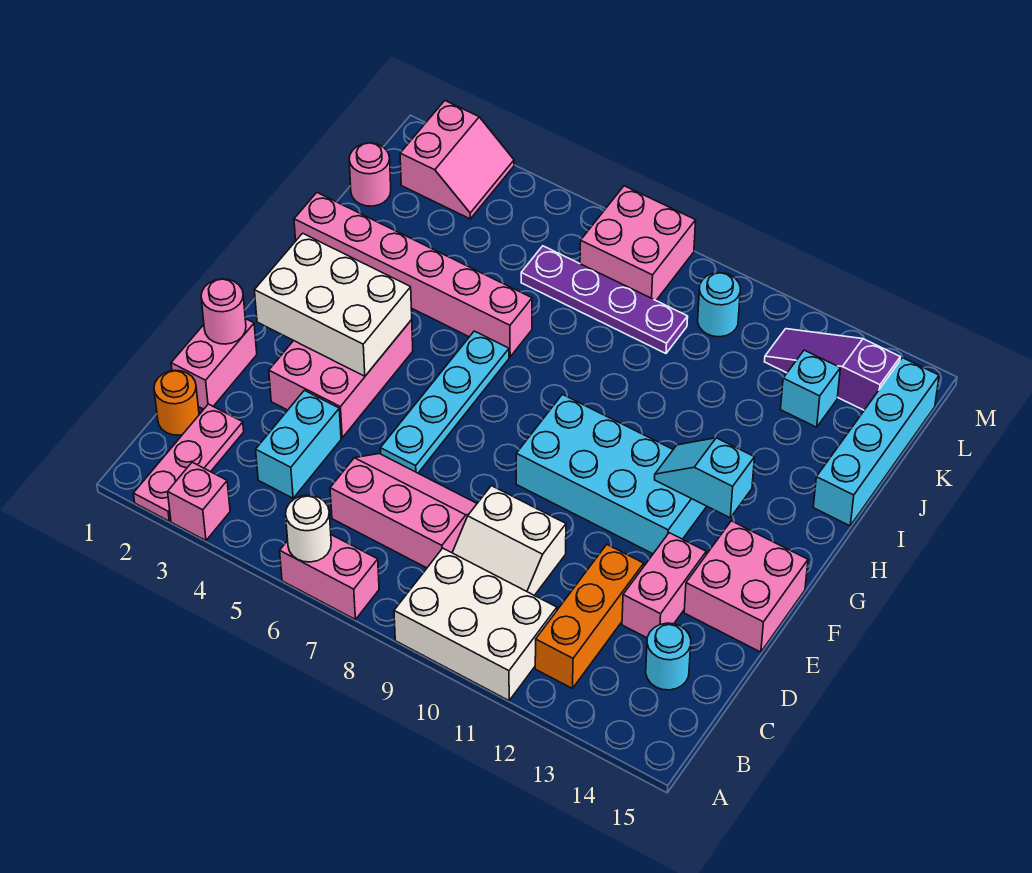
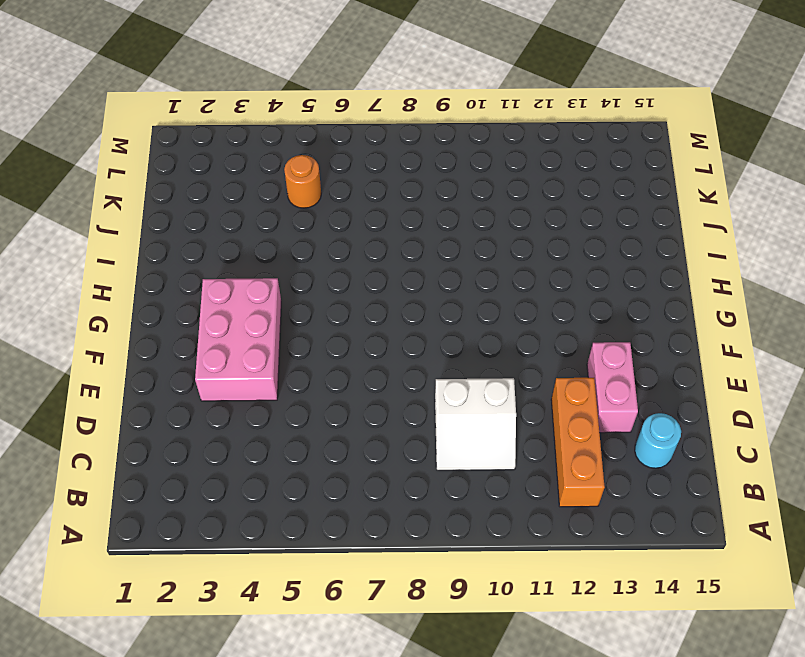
orange 1x1 round brick [284,155,321,208] -> orange 1x1 round brick moved to [154,370,199,435]
none -> pink 1x3 plate [133,404,244,521]
none -> pink 1x1 brick [168,462,230,541]
none -> pink 1x2 brick [280,535,379,619]

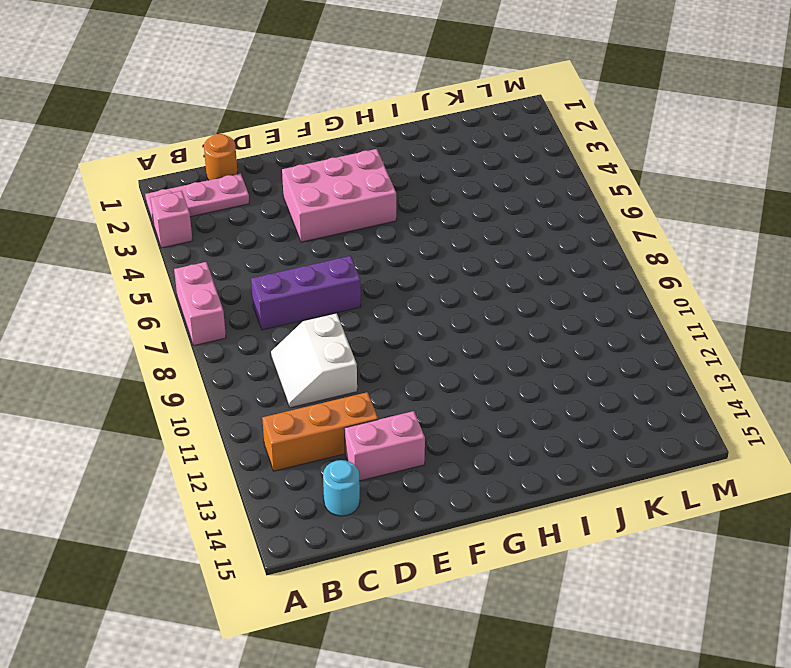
purple 1x3 brick [251,256,361,330] -> pink 2x3 slope [330,454,477,568]
none -> white 2x3 brick [394,548,557,701]
none -> cyan 1x2 brick [256,390,341,498]
none -> pink 1x2 brick [171,319,257,409]

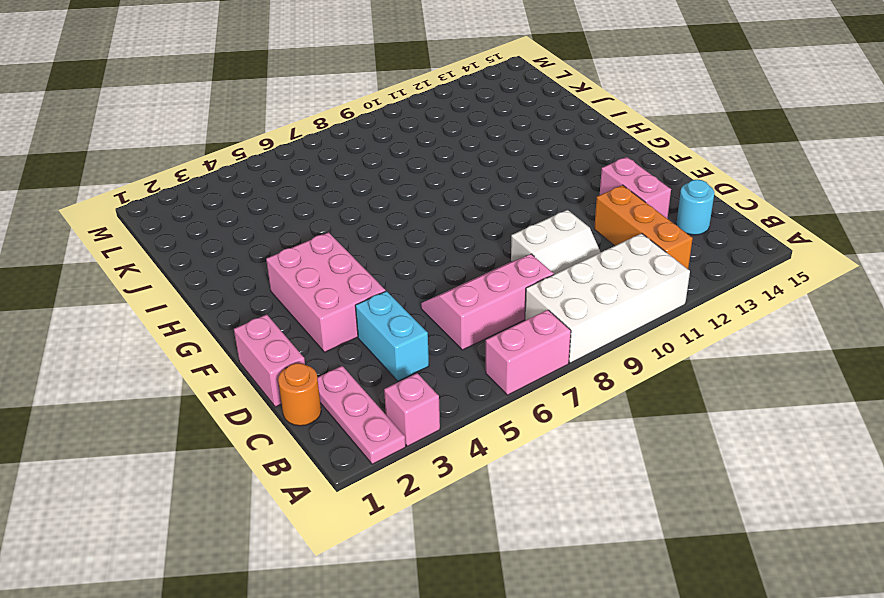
white 2x4 brick [525,233,690,363] -> white 2x3 brick [394,548,557,701]
none -> cyan 1x4 plate [380,331,509,473]
none -> pink 2x2 brick [684,521,808,652]
none -> cyan 2x4 brick [516,394,707,554]

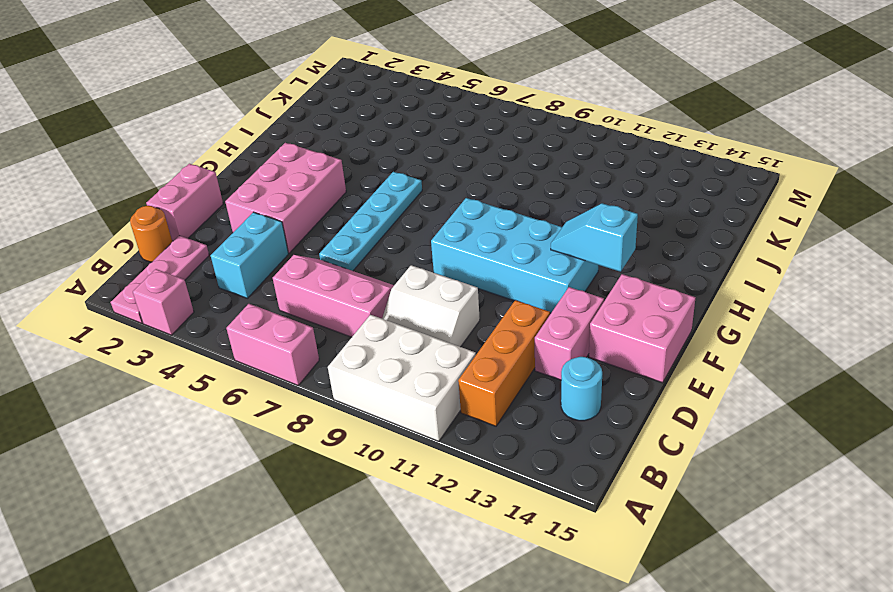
none -> pink 1x6 brick [294,193,532,357]
none -> cyan 1x4 brick [813,358,939,526]
none -> pink 1x1 round brick [349,143,391,206]

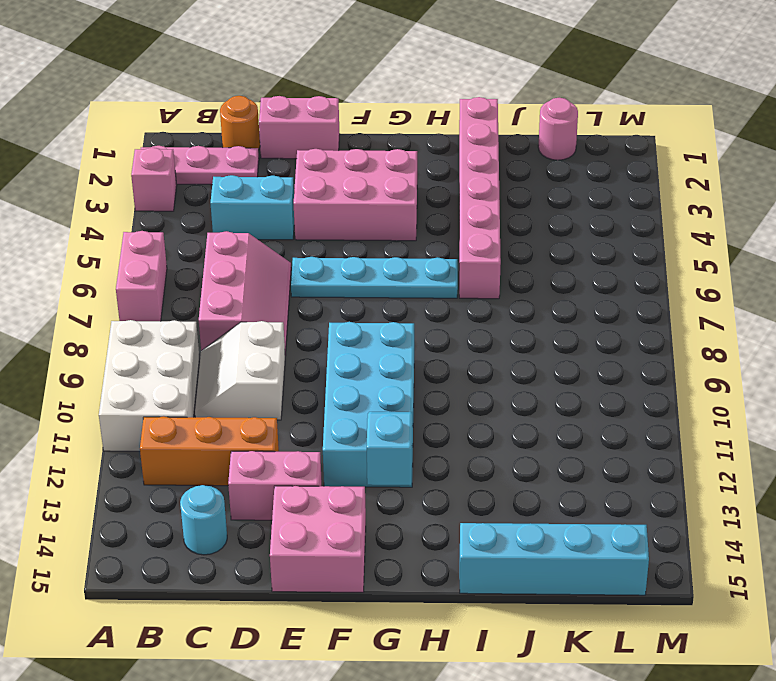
none -> purple 1x4 plate [521,246,688,353]
none -> cyan 1x1 brick [781,350,840,427]
none -> pink 2x2 slope [400,101,514,219]

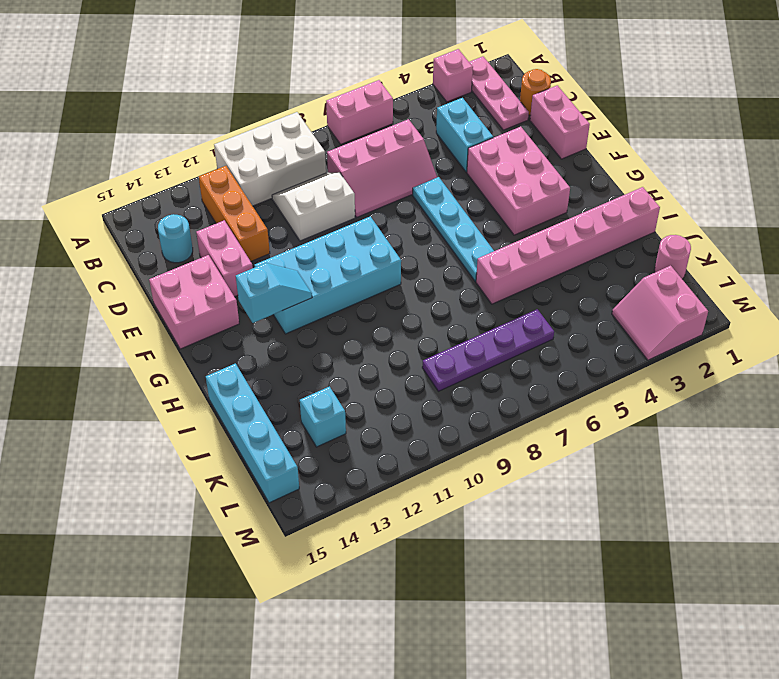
none -> pink 2x2 brick [580,186,696,300]
none -> cyan 1x1 round brick [698,273,741,337]
none -> purple 1x3 slope [765,329,900,410]

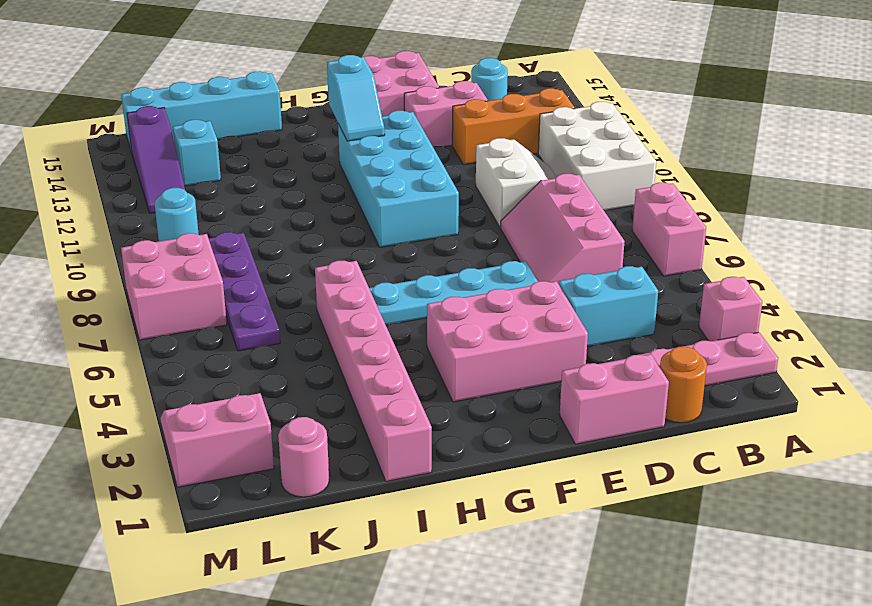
none -> white 1x1 round brick [286,495,331,562]
none -> pink 1x1 round brick [201,279,246,344]
none -> white 2x3 brick [255,233,412,376]

